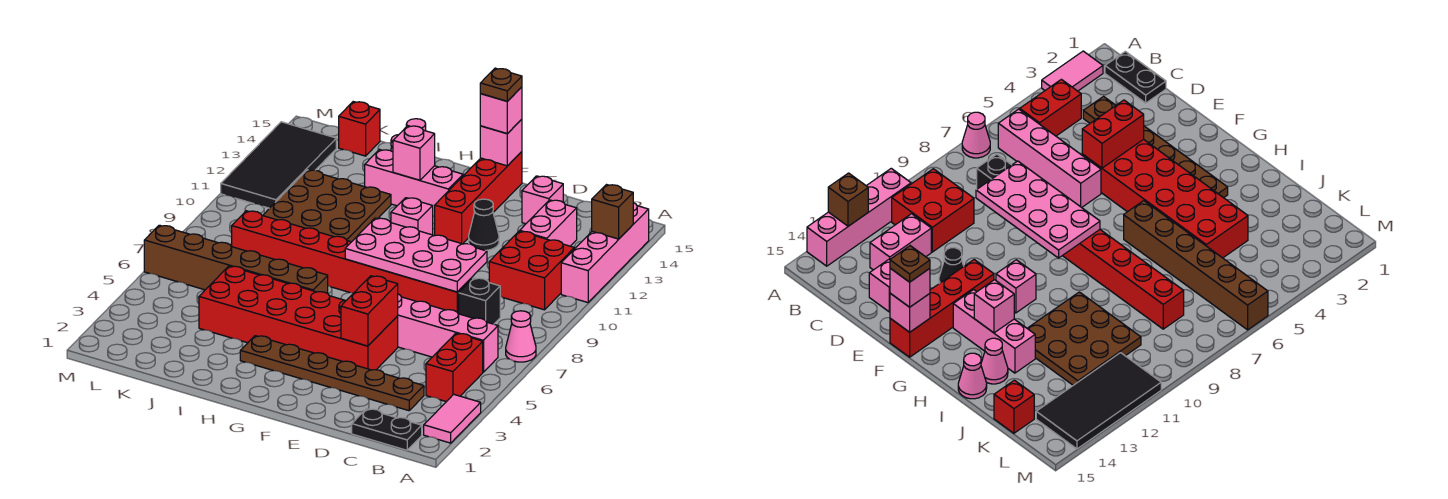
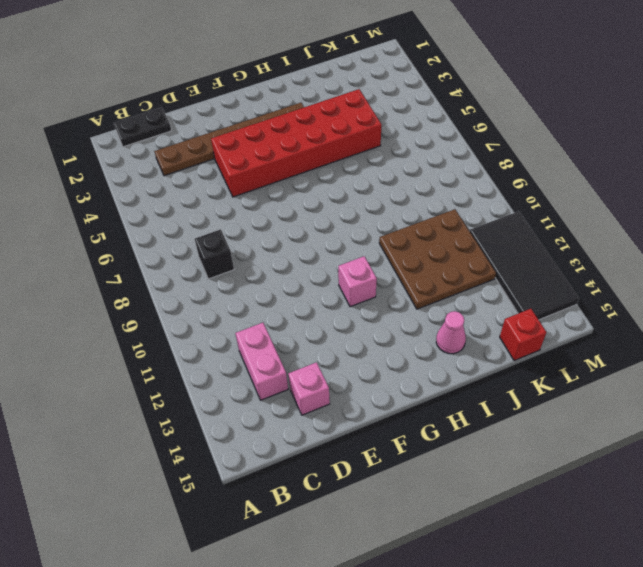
none -> pink 1x2 tile [424,394,481,443]
none -> pink 1x1 cone [506,311,536,362]
none -> pink 1x4 brick [561,203,649,303]
none -> red 1x2 brick [426,333,483,402]

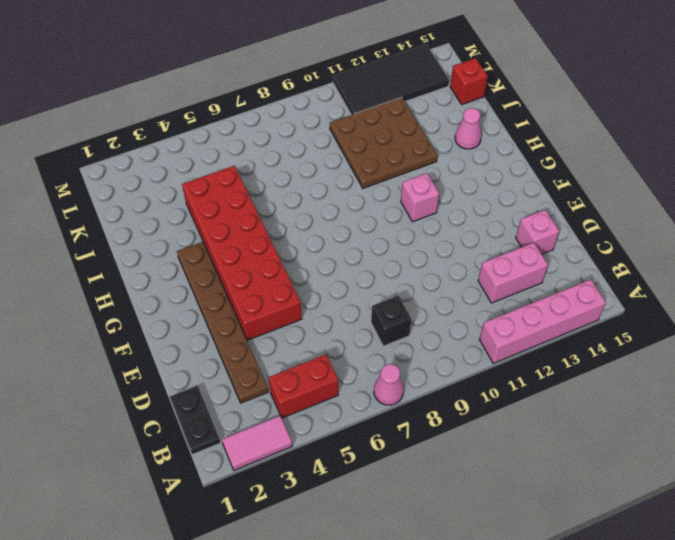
none -> pink 1x4 brick [398,294,498,372]
none -> red 2x2 brick [489,231,574,310]
none -> red 1x8 brick [232,211,472,314]
none -> black 1x1 cone [469,199,499,250]

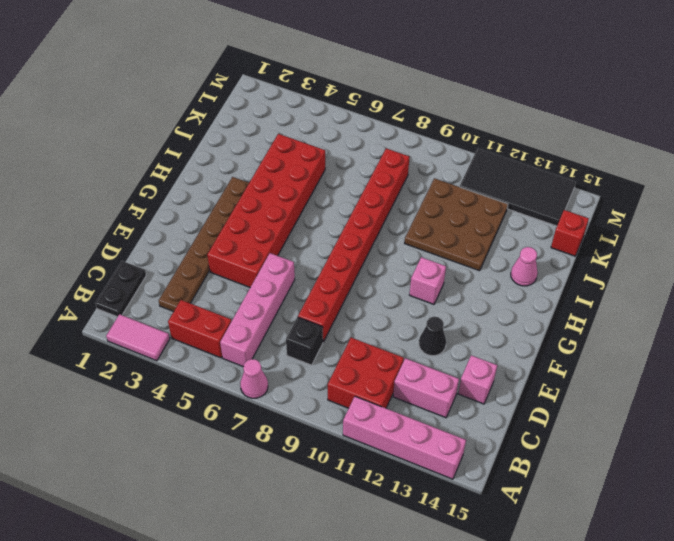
none -> red 1x4 brick [435,152,522,244]
none -> pink 1x3 brick [365,150,463,217]
none -> brown 1x6 brick [144,225,328,293]
none -> pink 1x1 cone [958,353,987,399]

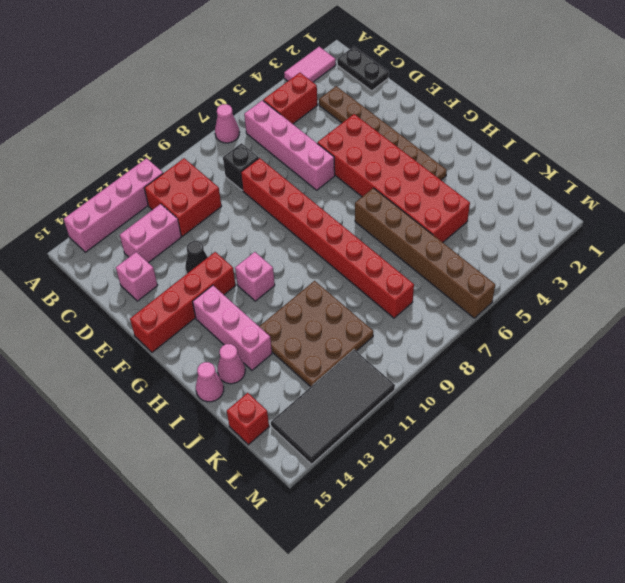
none -> brown 1x1 brick [592,185,633,239]
none -> pink 2x4 plate [345,218,487,292]
none -> red 1x2 brick [341,276,398,346]
none -> pink 1x1 brick [480,119,522,166]

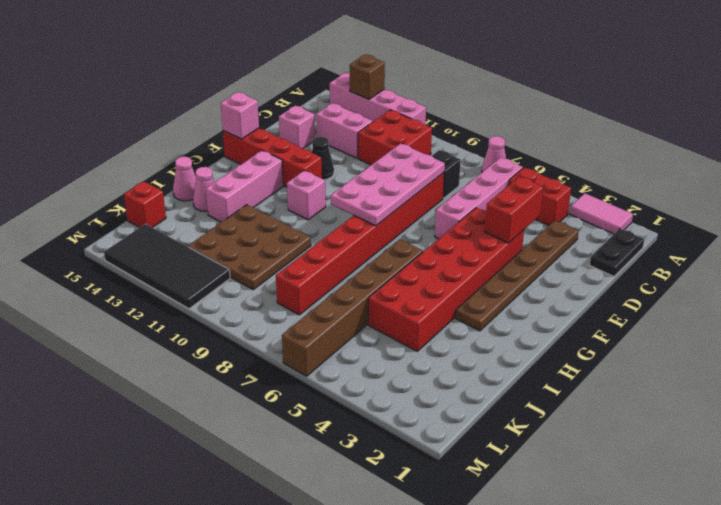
red 1x2 brick [485,176,543,243] -> red 1x2 brick turned to [341,276,398,346]
none -> pink 1x1 brick [393,126,435,180]
none -> pink 1x1 brick [480,87,522,134]
none -> brown 1x1 plate [480,68,522,101]

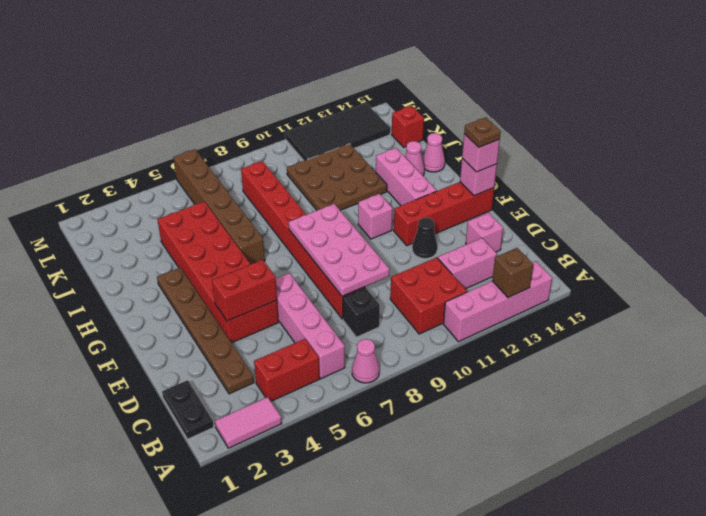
none -> pink 1x1 brick [393,126,435,180]

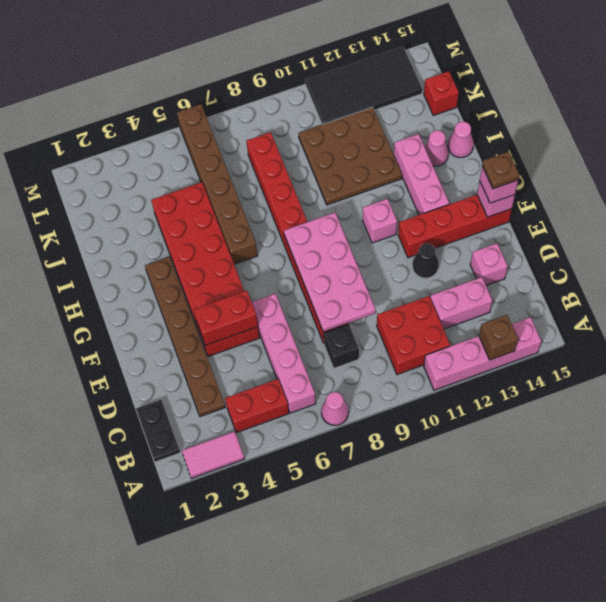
none -> pink 1x1 brick [393,126,435,180]

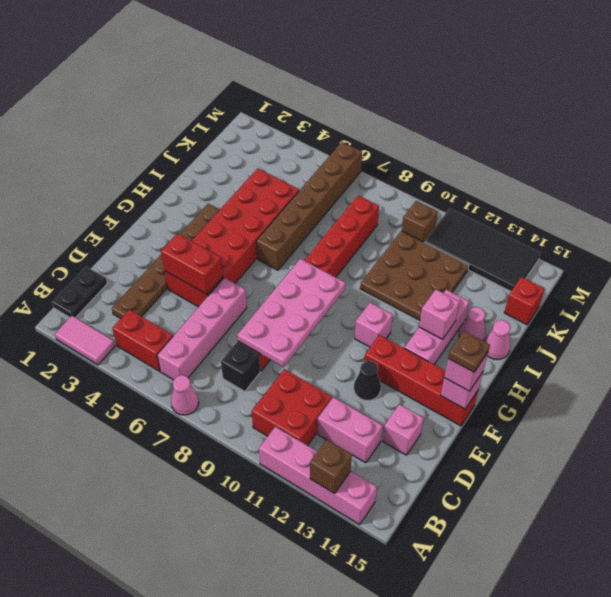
brown 1x1 brick [402,201,438,242] -> none

